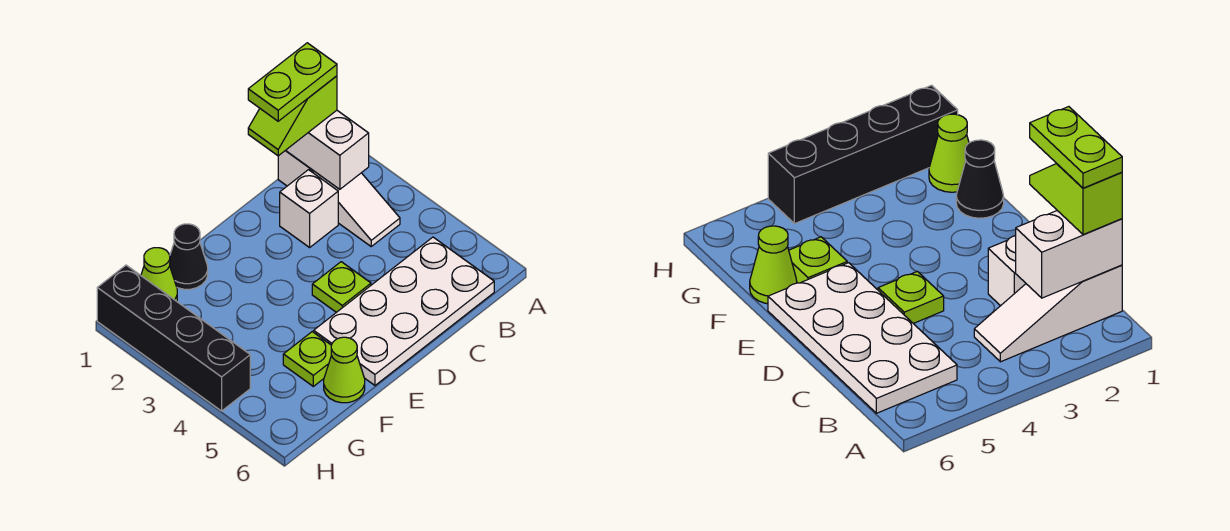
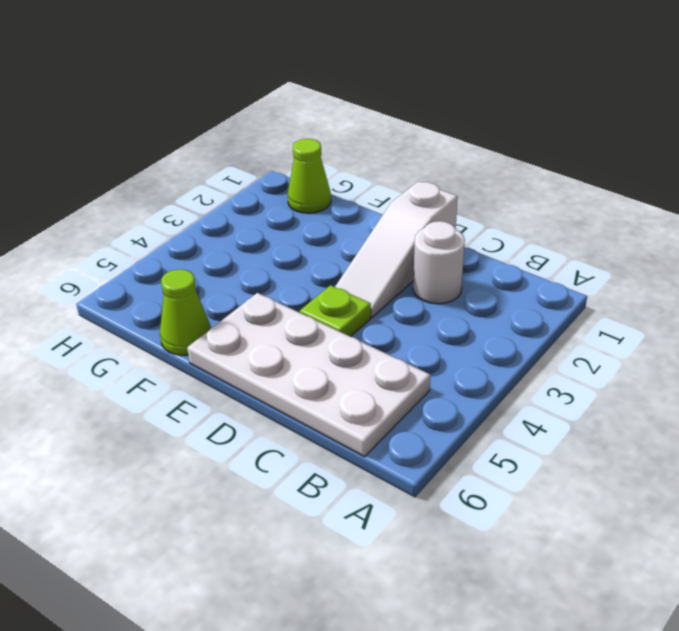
white 1x1 round brick [413,221,465,304] -> white 1x1 brick [280,170,338,247]
white 1x3 slope [335,181,458,317] -> white 1x3 slope moved to [278,151,400,246]
none -> black 1x1 cone [170,224,208,289]
none -> lime 1x1 plate [283,332,332,386]
none -> black 1x4 brick [97,265,250,411]

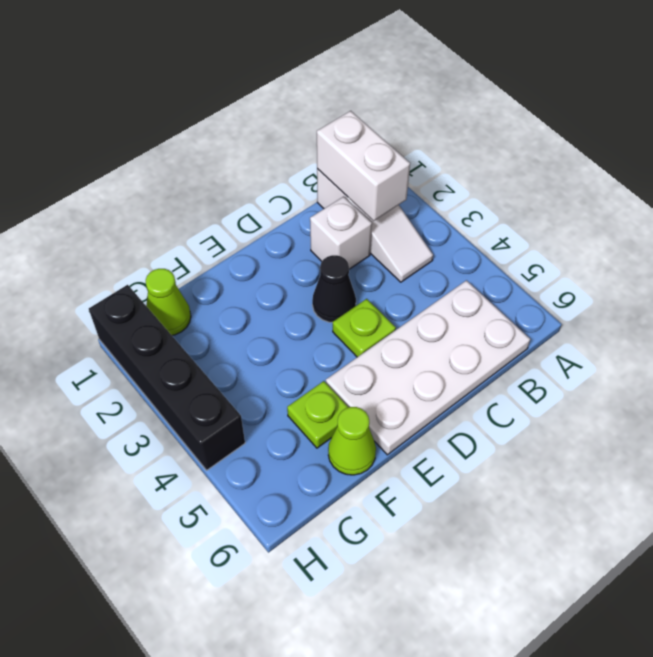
black 1x1 cone [312,255,356,323] -> black 1x1 cone moved to [170,224,208,289]
none -> lime 1x2 slope [248,76,337,156]
none -> lime 1x2 plate [248,43,337,121]

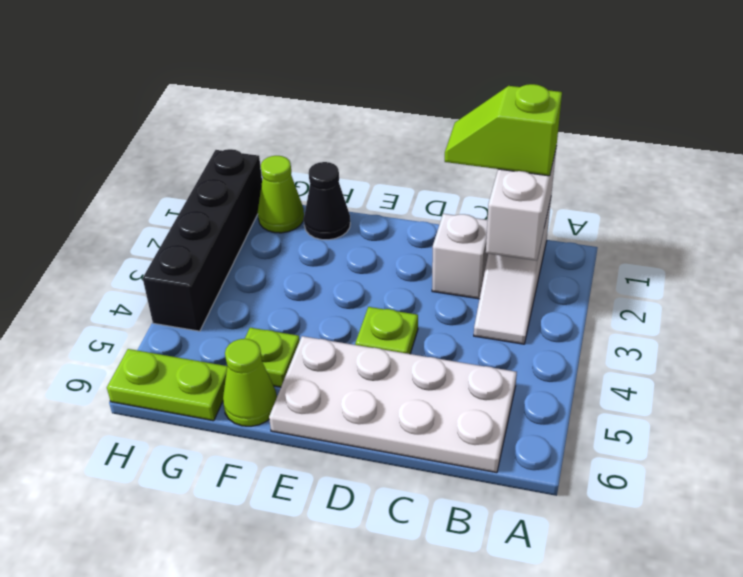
lime 1x2 plate [107,349,227,421] -> lime 1x2 plate moved to [248,43,337,121]

